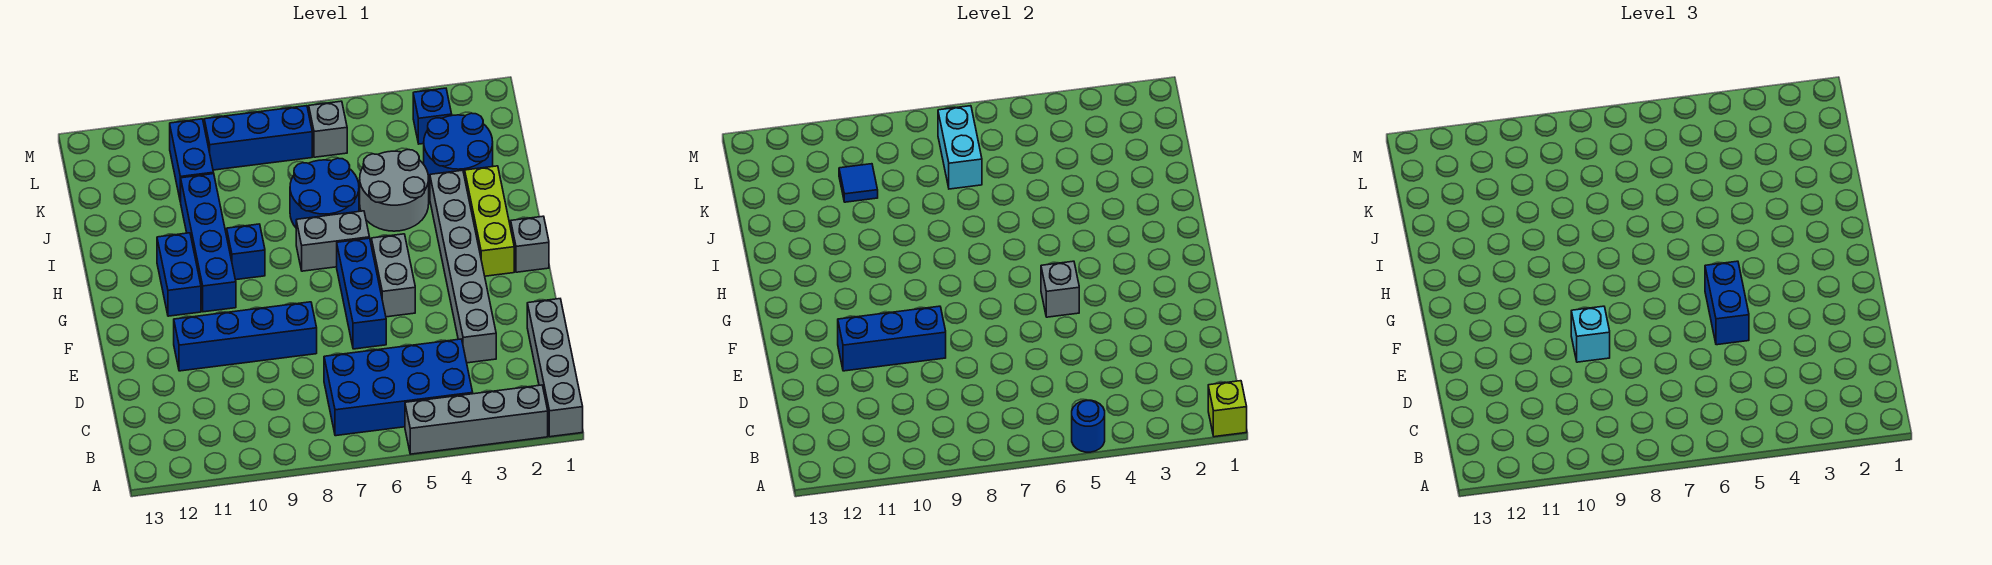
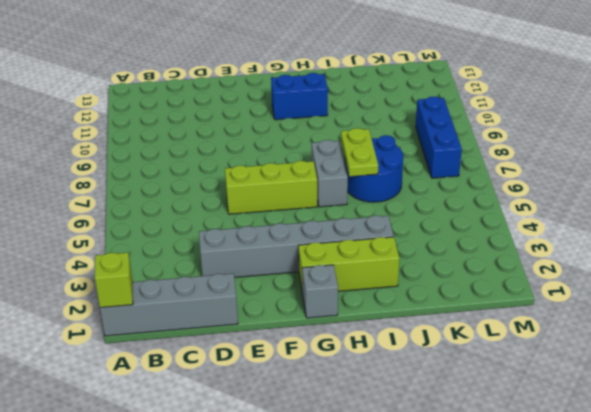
lime 1x3 brick [225,161,317,214] -> blue 1x3 brick [337,238,386,349]
lime 1x2 plate [341,128,378,177] -> none
none -> grey 1x4 brick [405,385,548,454]
none -> blue 2x4 brick [324,339,473,436]
none -> blue 1x4 brick [174,302,317,371]

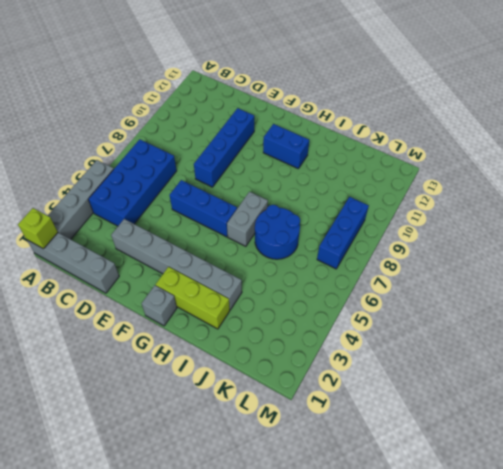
none -> grey 1x2 brick [371,234,415,317]
none -> blue 1x4 brick [181,174,236,312]
none -> blue 1x1 brick [227,224,265,280]

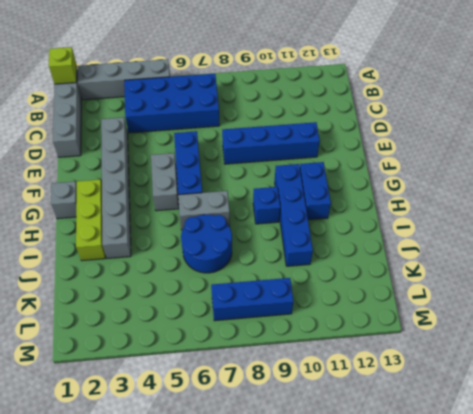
none -> grey 2x2 round brick [360,150,429,231]
none -> blue 2x2 round brick [424,113,493,183]
none -> blue 1x2 brick [170,119,214,202]

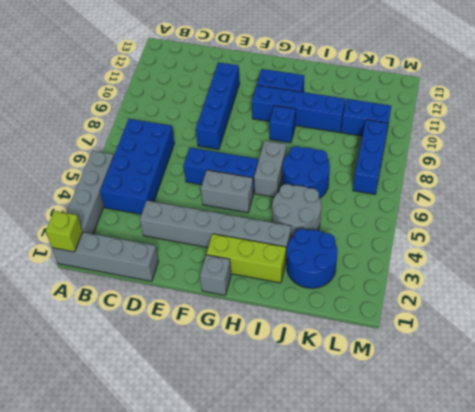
none -> blue 1x1 brick [413,88,452,144]
none -> grey 1x1 brick [309,101,347,157]
none -> blue 1x1 round brick [1072,400,1105,452]

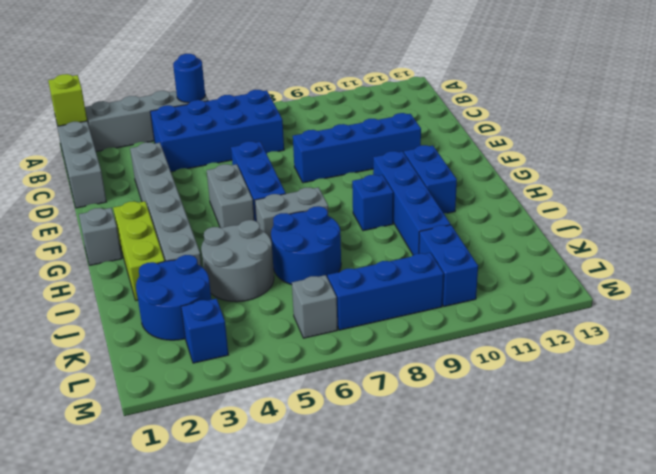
none -> blue 1x3 brick [838,306,946,371]
none -> grey 1x1 brick [1041,261,1079,317]
none -> cyan 1x2 brick [938,106,982,189]

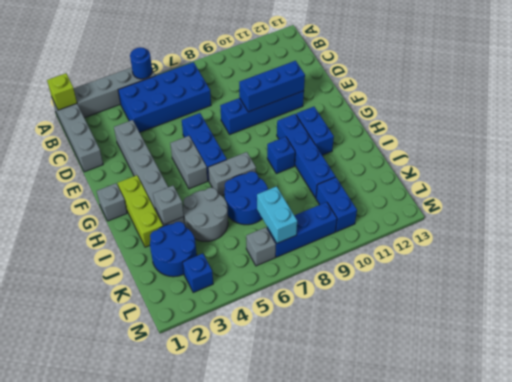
grey 1x1 brick [153,186,184,224] -> grey 1x1 brick moved to [1041,261,1079,317]
none -> blue 1x1 tile [839,164,878,202]
none -> blue 1x2 brick [1705,261,1749,345]
none -> cyan 1x1 brick [1571,306,1610,362]

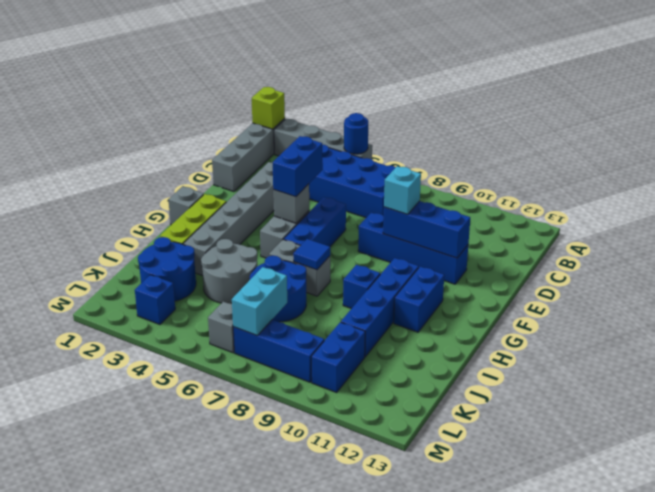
blue 1x1 tile [293,239,330,270] -> blue 1x1 tile moved to [839,164,878,202]

